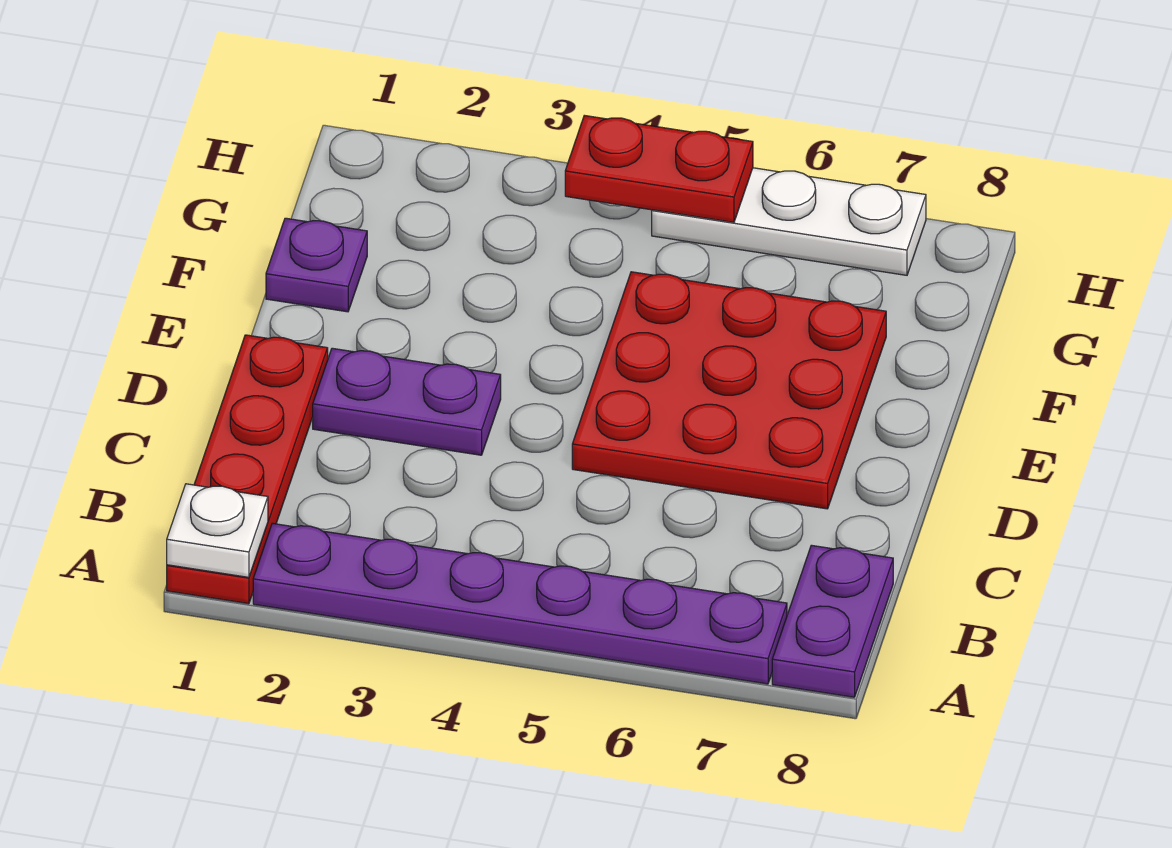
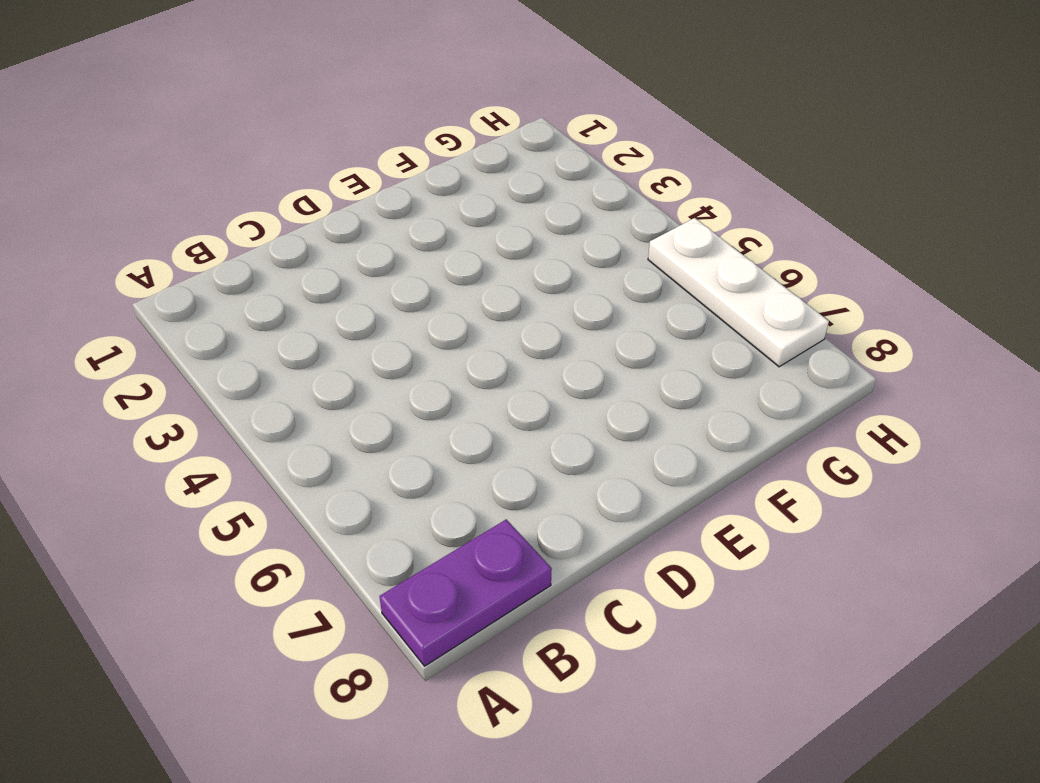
none -> red 1x4 plate [167,335,328,604]
none -> purple 1x6 plate [253,523,787,684]

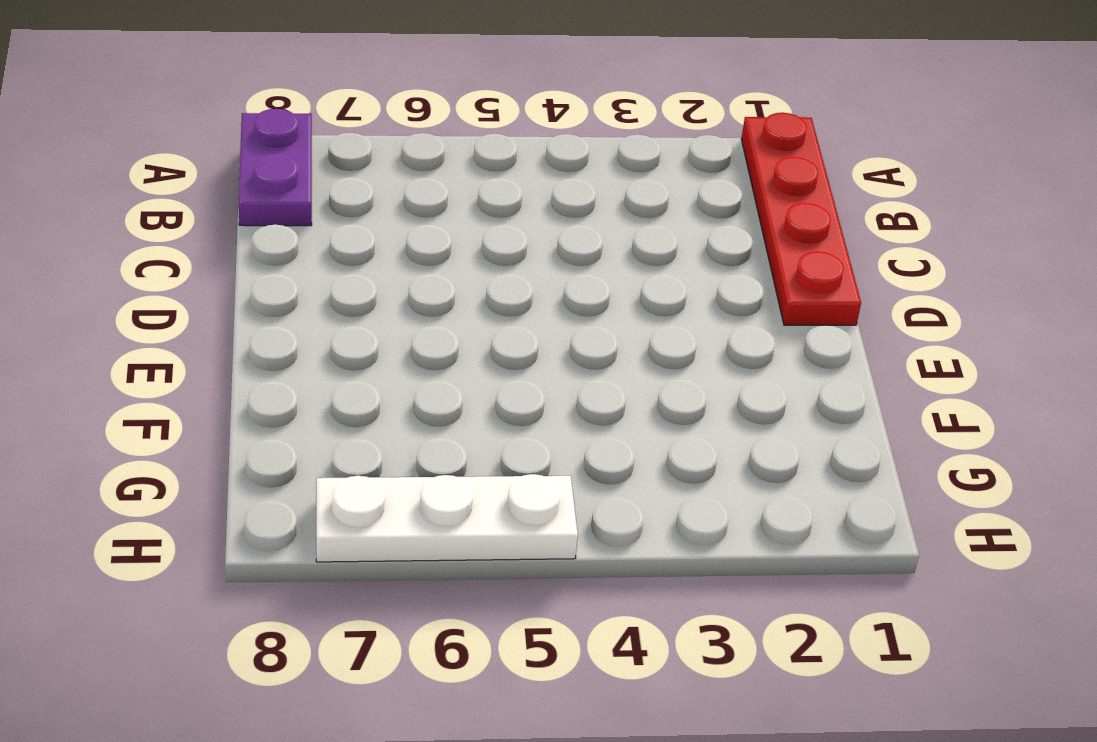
none -> purple 1x6 plate [253,523,787,684]
none -> purple 1x2 plate [313,348,501,455]

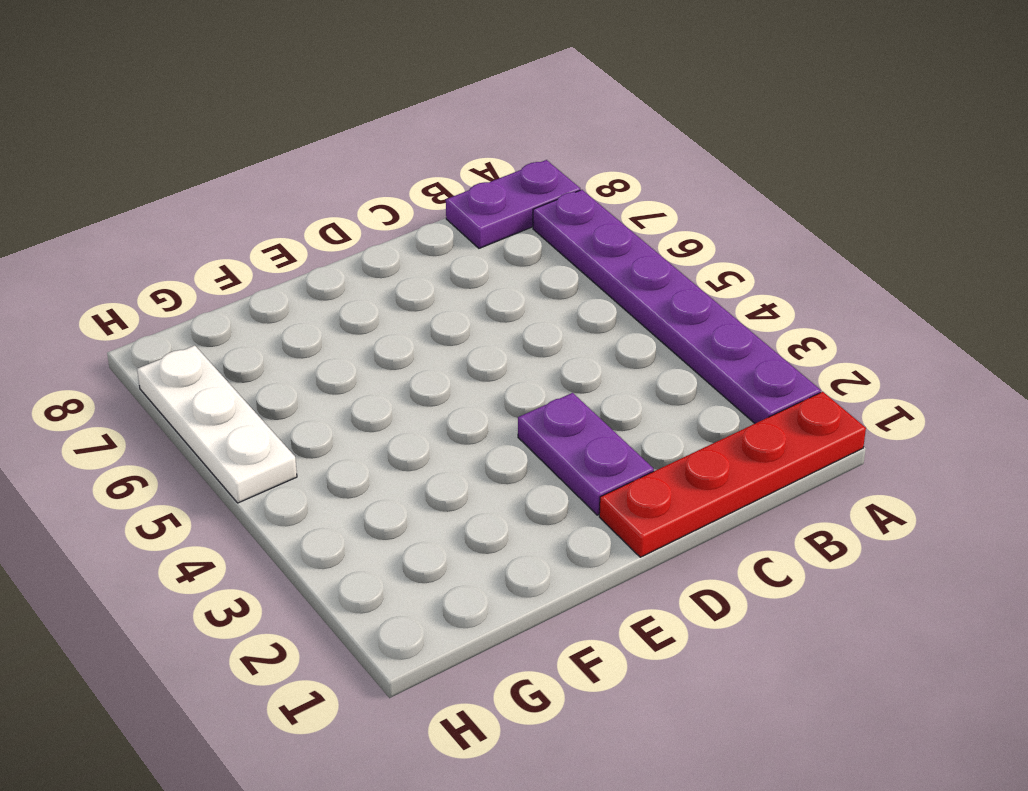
none -> red 3x3 plate [572,272,886,509]
none -> purple 1x1 plate [266,218,367,312]

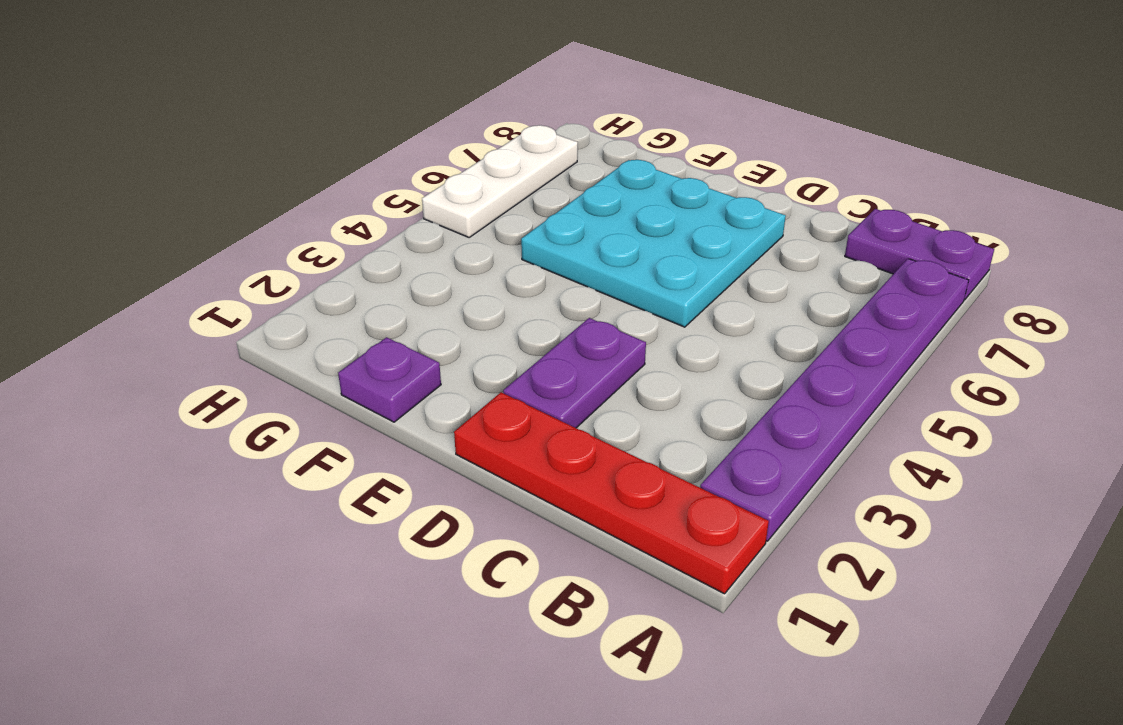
cyan 3x3 plate [521,160,786,327] -> red 3x3 plate [572,272,886,509]
none -> white 1x1 plate [167,484,268,577]
none -> red 1x2 plate [565,115,753,222]

